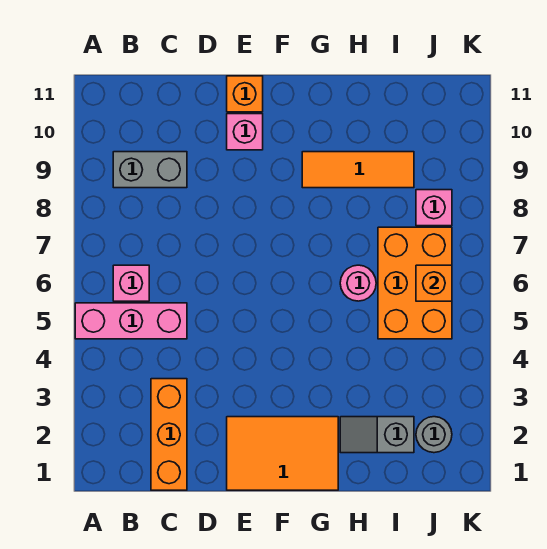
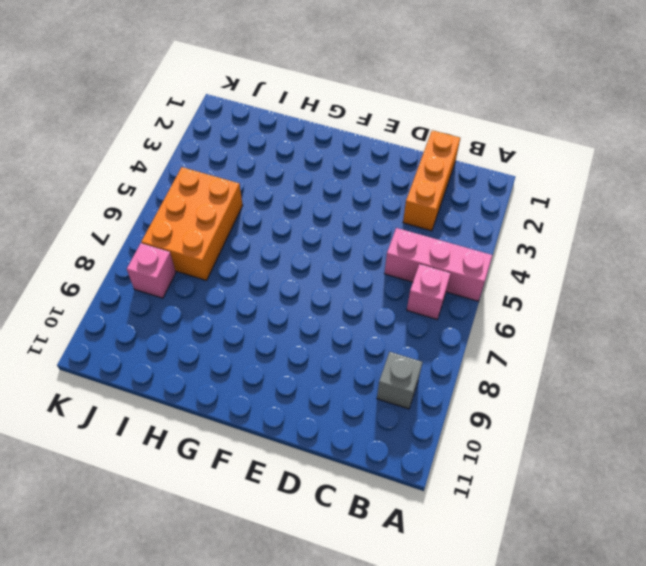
grey 1x1 brick [377,352,422,409] -> grey 1x2 brick [113,152,187,188]
none -> orange 2x3 tile [227,417,338,490]
none -> pink 1x1 brick [227,114,263,150]
none -> orange 1x1 brick [227,76,263,112]

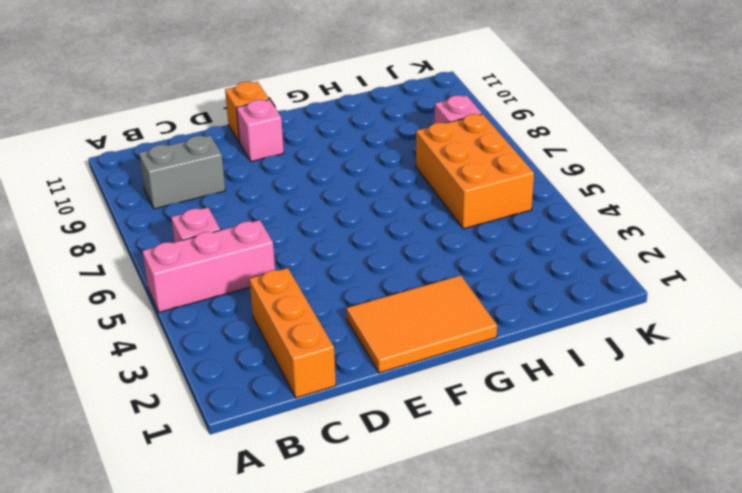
none -> orange 1x3 tile [302,152,414,188]
none -> grey 1x2 slope [340,417,414,453]
none -> pink 1x1 round brick [340,265,376,301]

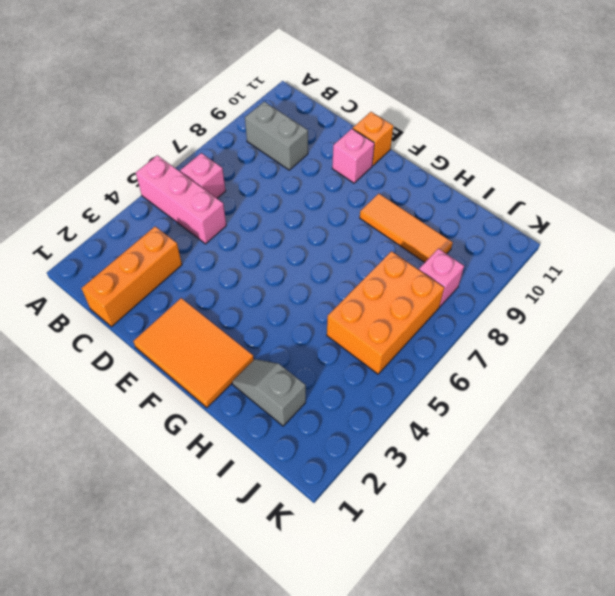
none -> pink 1x1 round brick [340,265,376,301]
none -> grey 1x1 round brick [416,417,452,453]
none -> orange 1x1 brick [416,265,452,301]

